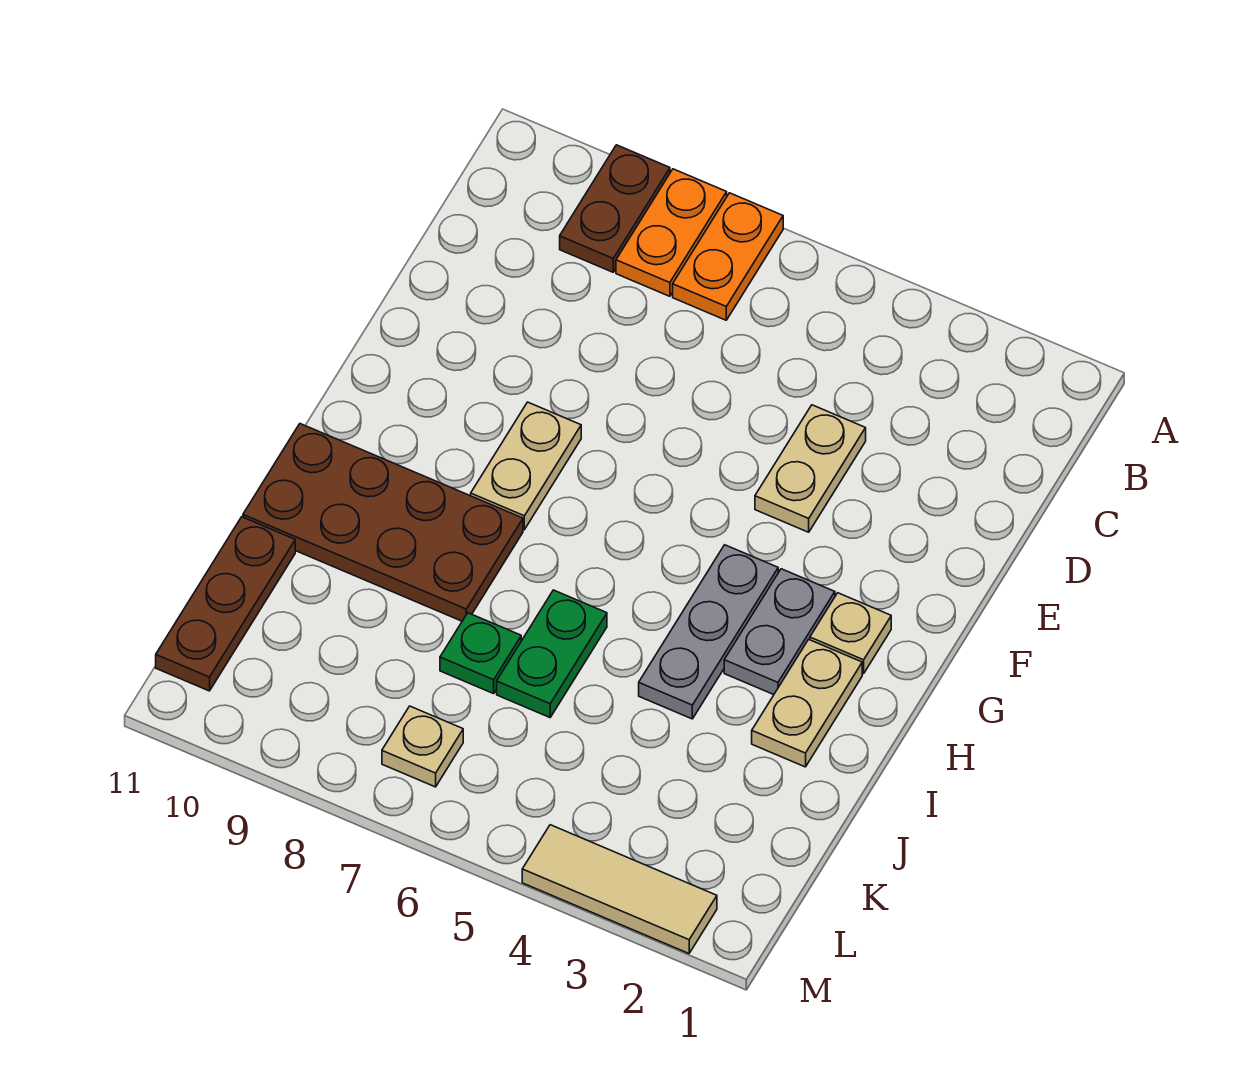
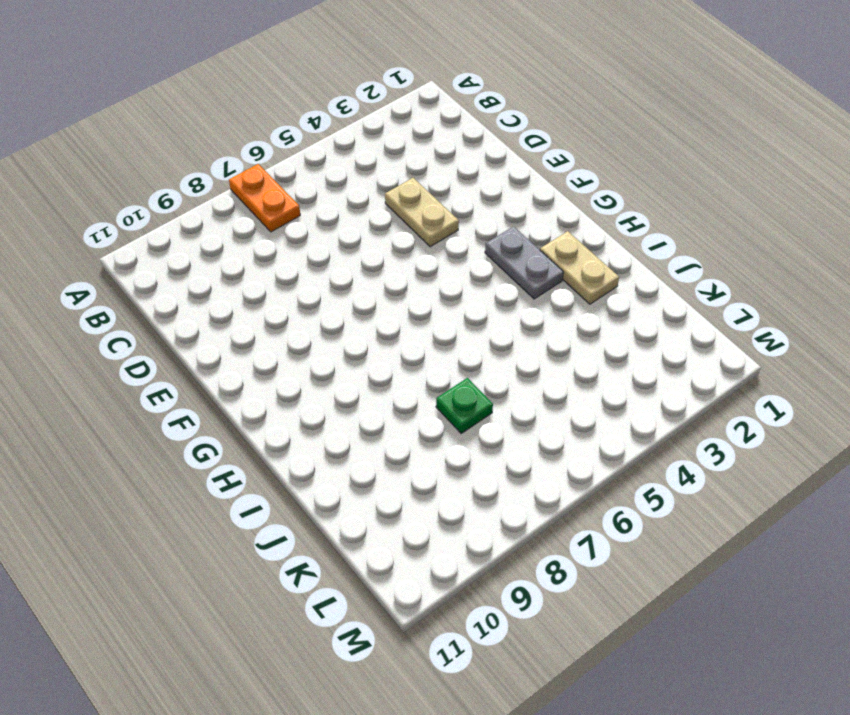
none -> orange 1x2 plate [616,169,727,296]
none -> brown 1x2 plate [560,145,670,272]
none -> tan 1x2 plate [471,402,581,530]

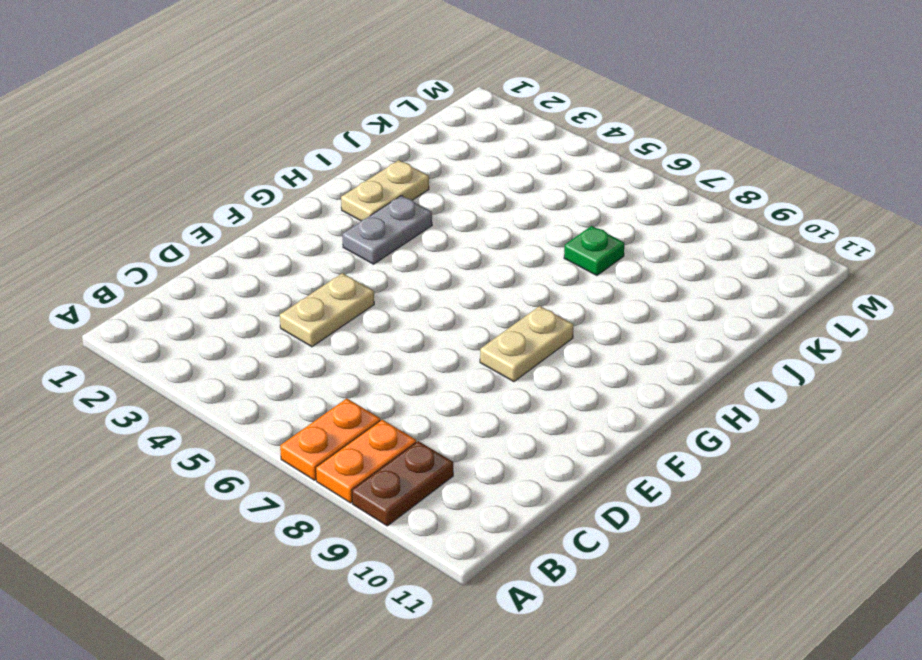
none -> tan 1x1 plate [810,593,891,674]
none -> grey 1x3 plate [639,545,778,719]
none -> brown 2x4 plate [243,424,523,621]

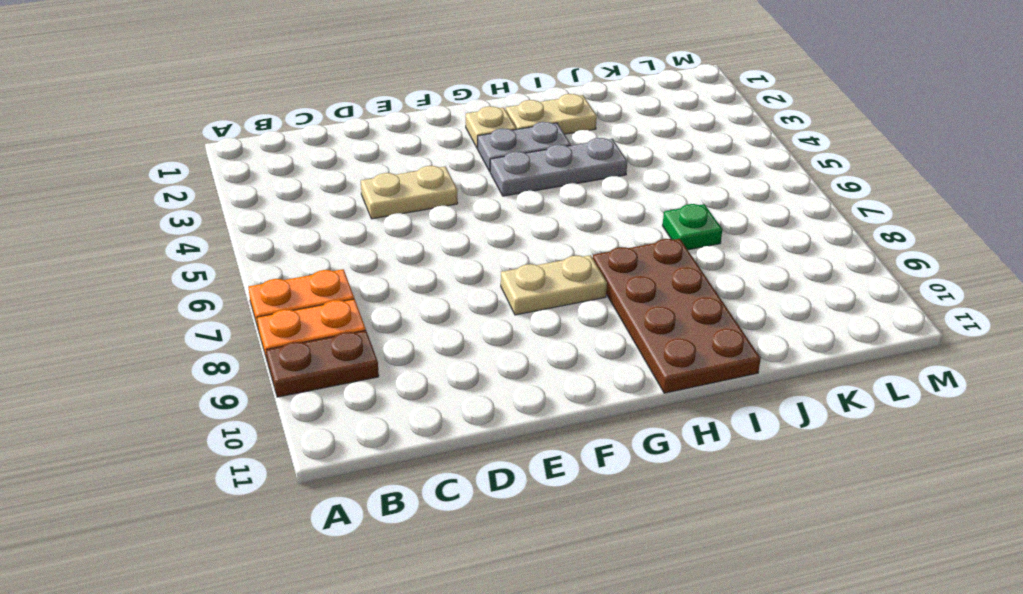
none -> green 1x2 plate [497,590,607,717]
none -> brown 1x3 plate [156,517,295,691]
none -> tan 1x1 plate [382,706,463,787]

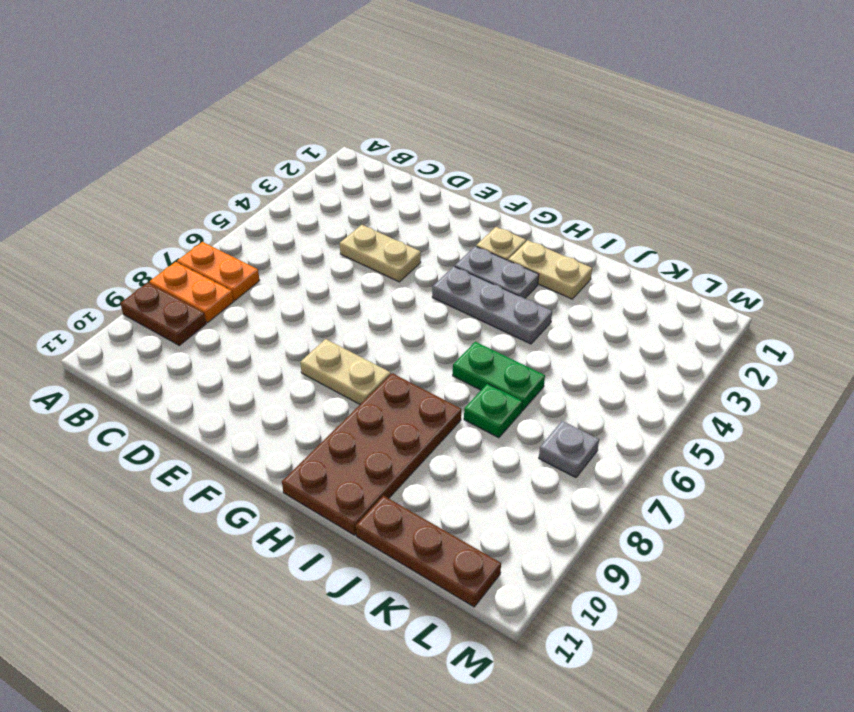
grey 1x1 plate [539,421,599,478] -> tan 1x1 plate [382,706,463,787]
none -> tan 1x3 tile [522,825,717,953]

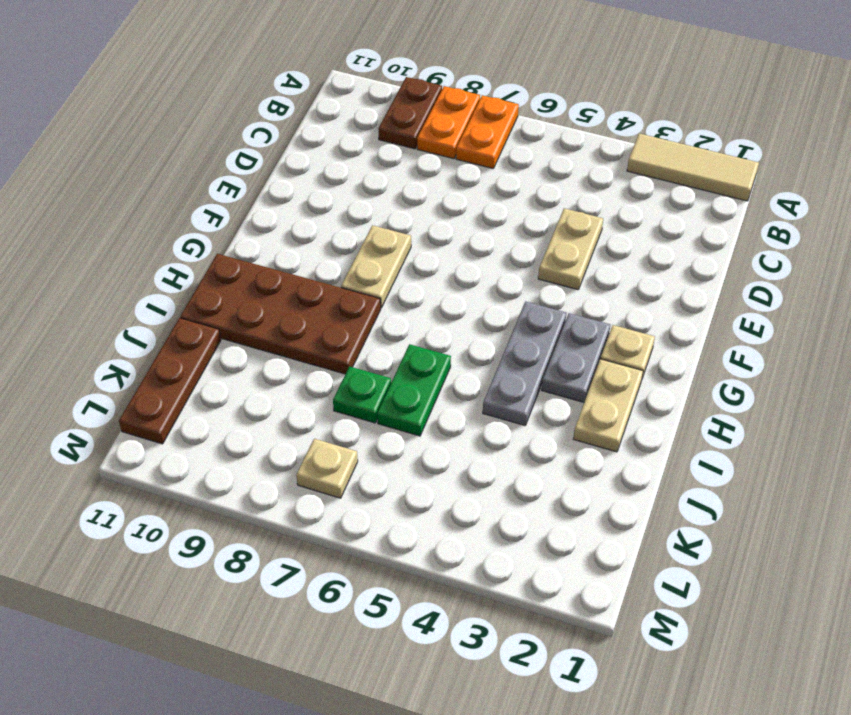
tan 1x3 tile [627,134,759,201] -> tan 1x3 tile moved to [522,825,717,953]

